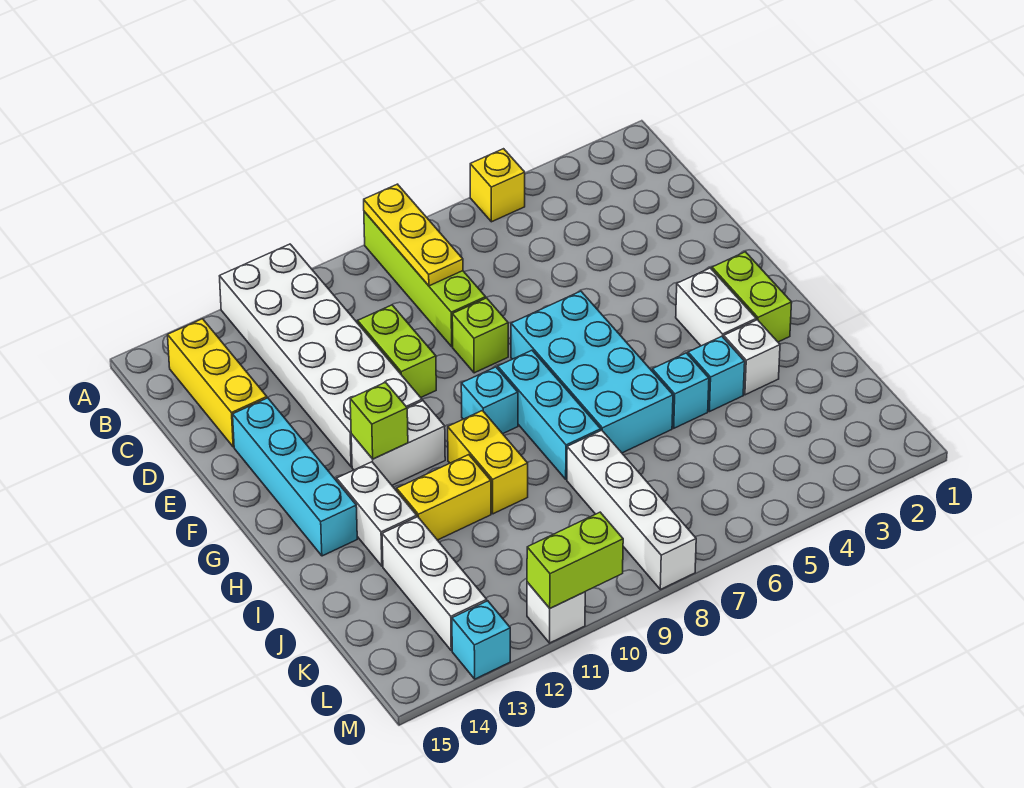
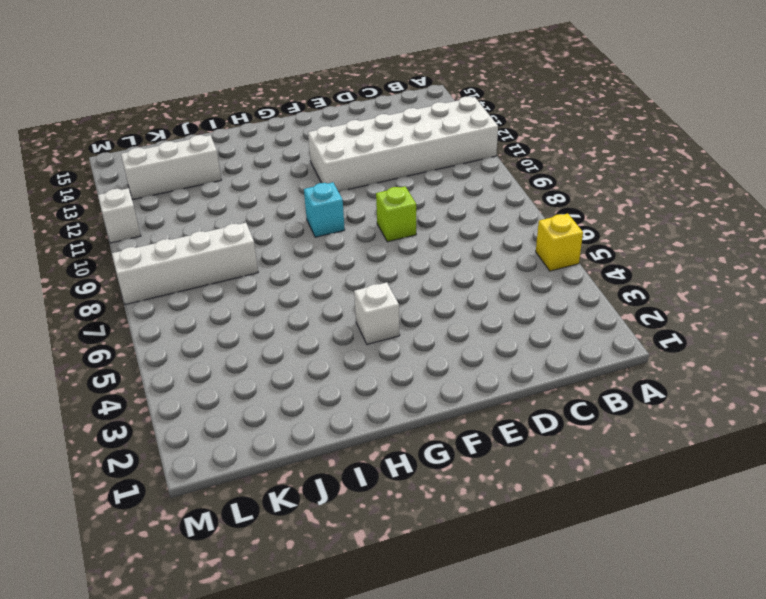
white 1x1 brick [354,282,400,344] -> white 1x1 brick moved to [724,320,780,395]
none -> lime 1x4 brick [364,212,486,347]
none -> yellow 1x3 brick [168,319,267,447]
none -> lime 1x2 brick [358,305,436,397]

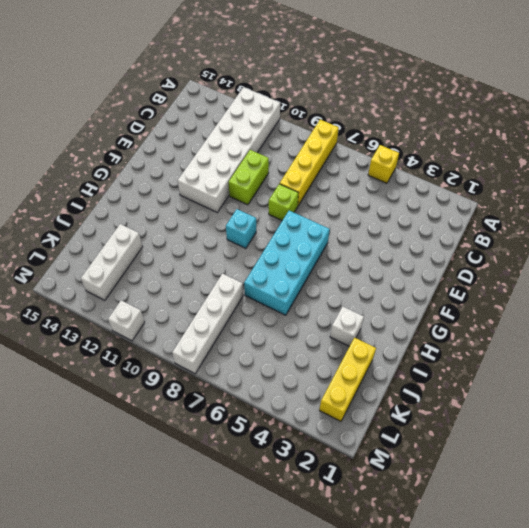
yellow 1x4 brick [280,120,339,206] -> lime 1x4 brick [364,212,486,347]
yellow 1x3 brick [319,338,376,421] -> yellow 1x3 brick moved to [168,319,267,447]
none -> cyan 1x4 brick [233,398,357,556]
none -> lime 1x2 brick [712,252,792,342]
none -> white 1x2 brick [676,268,756,346]

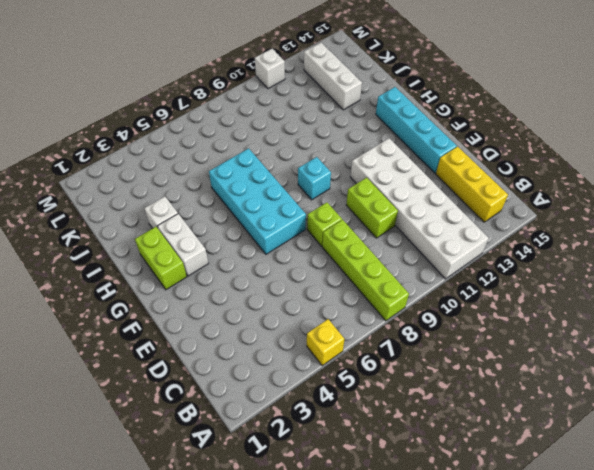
none -> cyan 1x3 brick [498,350,601,479]
none -> white 1x2 brick [351,401,445,485]
none -> yellow 1x2 brick [448,411,528,514]

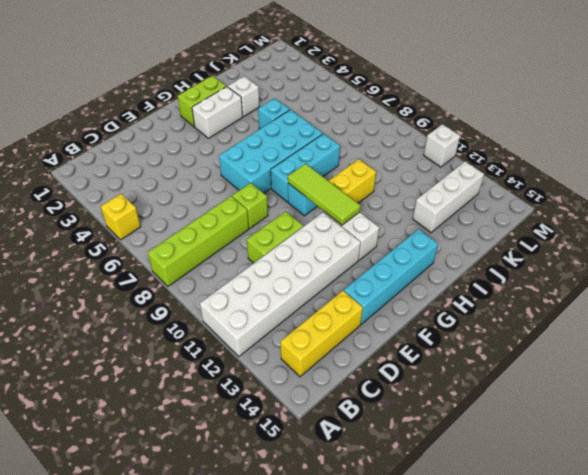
lime 1x3 tile [288,164,360,225] -> none
none -> white 1x2 brick [337,462,417,566]
none -> cyan 1x1 brick [688,336,745,412]
none -> yellow 1x2 brick [397,455,491,540]

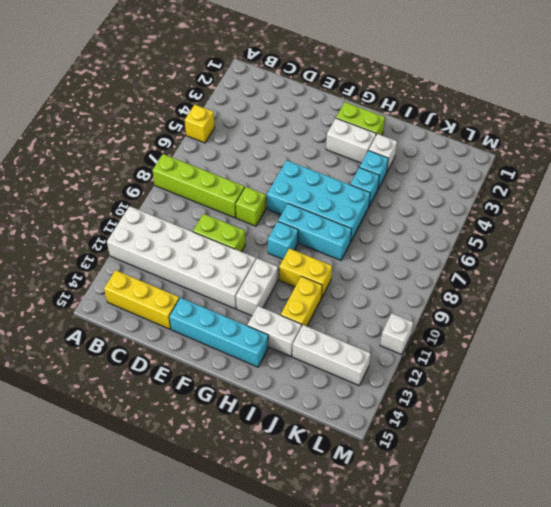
none -> white 1x4 brick [567,430,696,589]
none -> cyan 1x1 brick [452,601,510,679]
none -> yellow 1x3 plate [364,184,463,286]

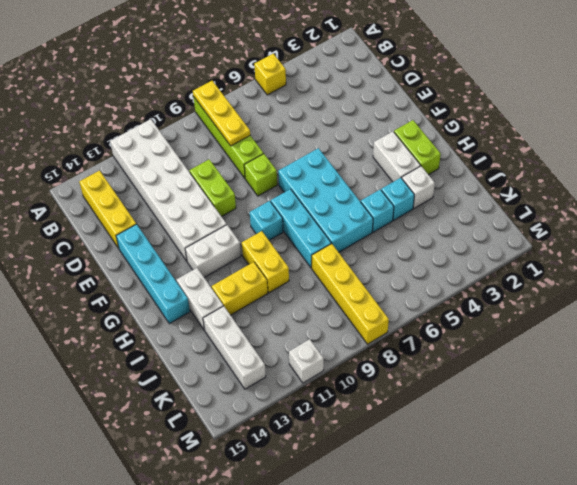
yellow 1x4 brick [312,244,389,344] -> white 1x4 brick [567,430,696,589]
none -> cyan 1x1 brick [452,601,510,679]
none -> lime 1x1 brick [350,382,408,459]
none -> lime 1x2 brick [527,512,623,608]

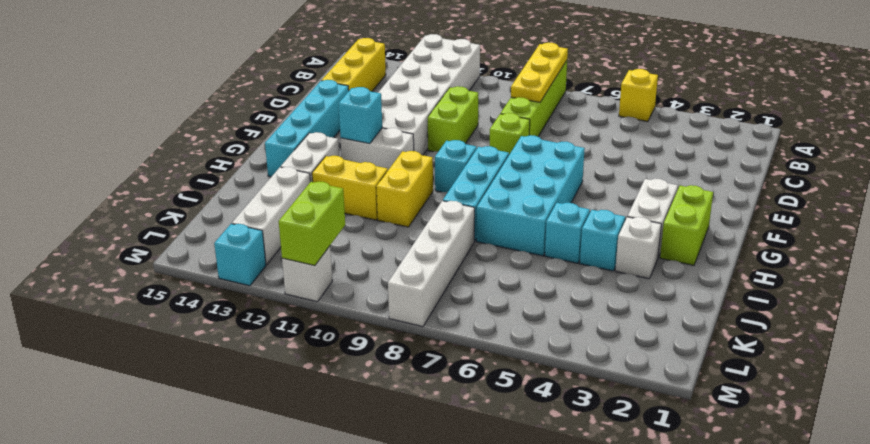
cyan 1x1 brick [339,87,382,144] -> lime 1x1 brick [350,382,408,459]
lime 1x2 brick [279,182,345,266] -> lime 1x2 brick turned to [527,512,623,608]

